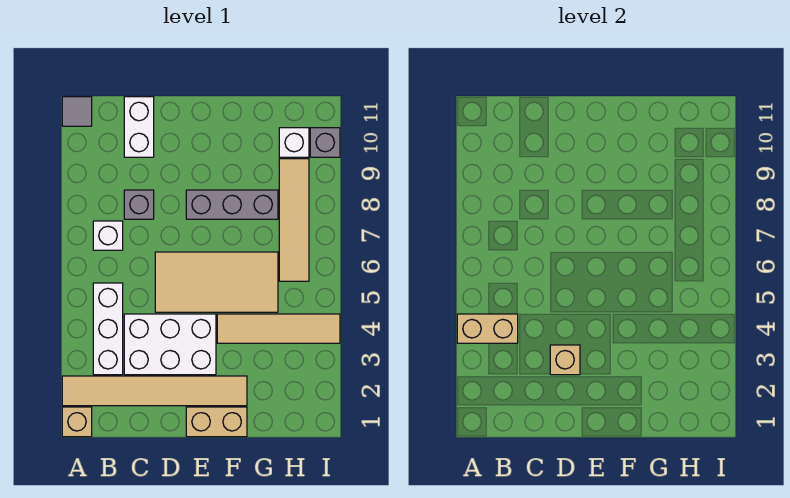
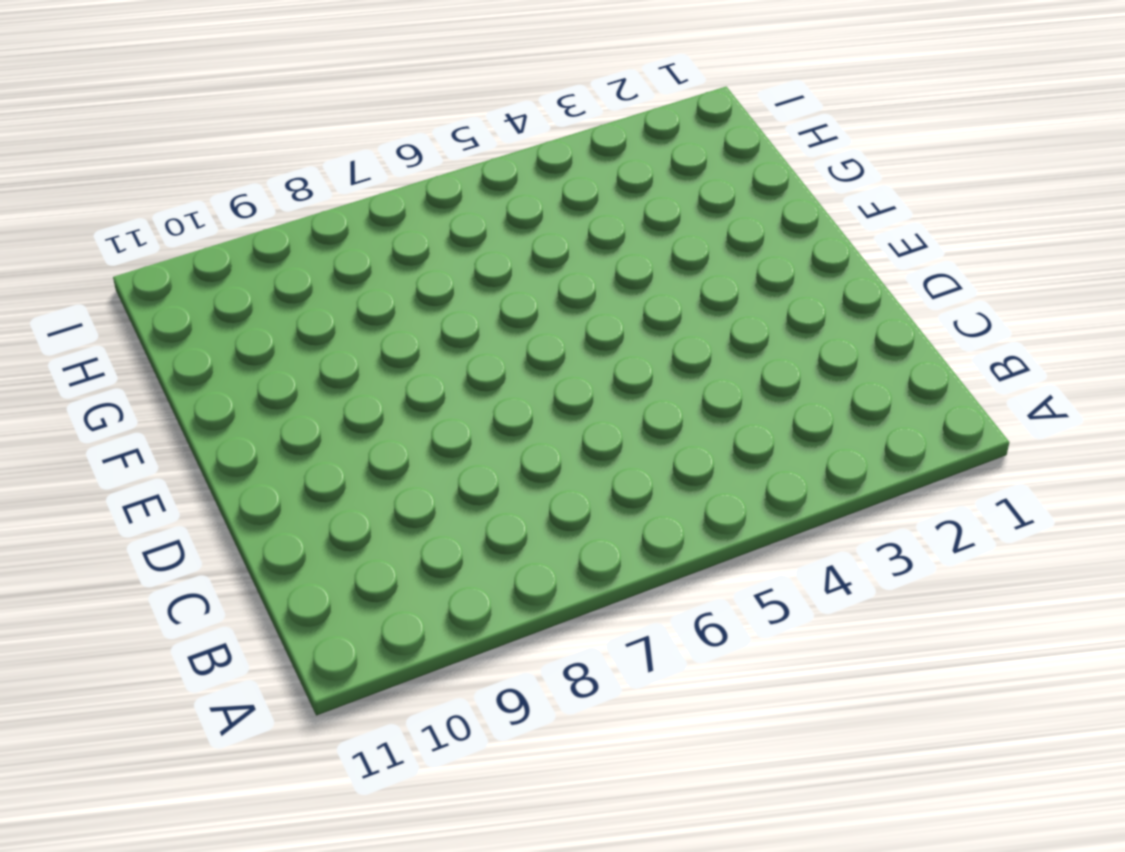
none -> tan 1x1 brick [62,407,92,437]
none -> tan 1x6 tile [62,376,247,406]
none -> grey 1x1 tile [62,97,92,126]

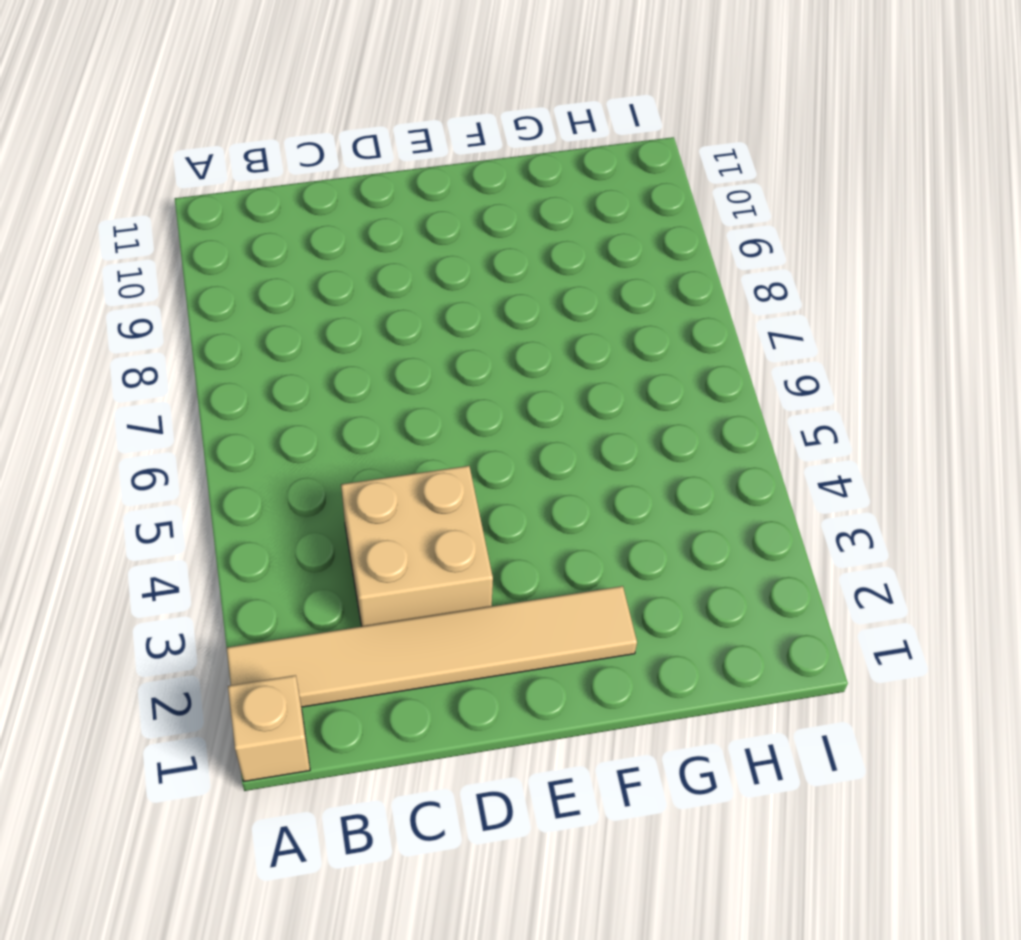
tan 2x2 brick [341,466,493,626] -> white 2x3 brick [124,314,216,375]
none -> grey 1x1 tile [62,97,92,126]
none -> white 1x3 brick [93,283,123,375]
none -> white 1x1 brick [93,221,123,250]

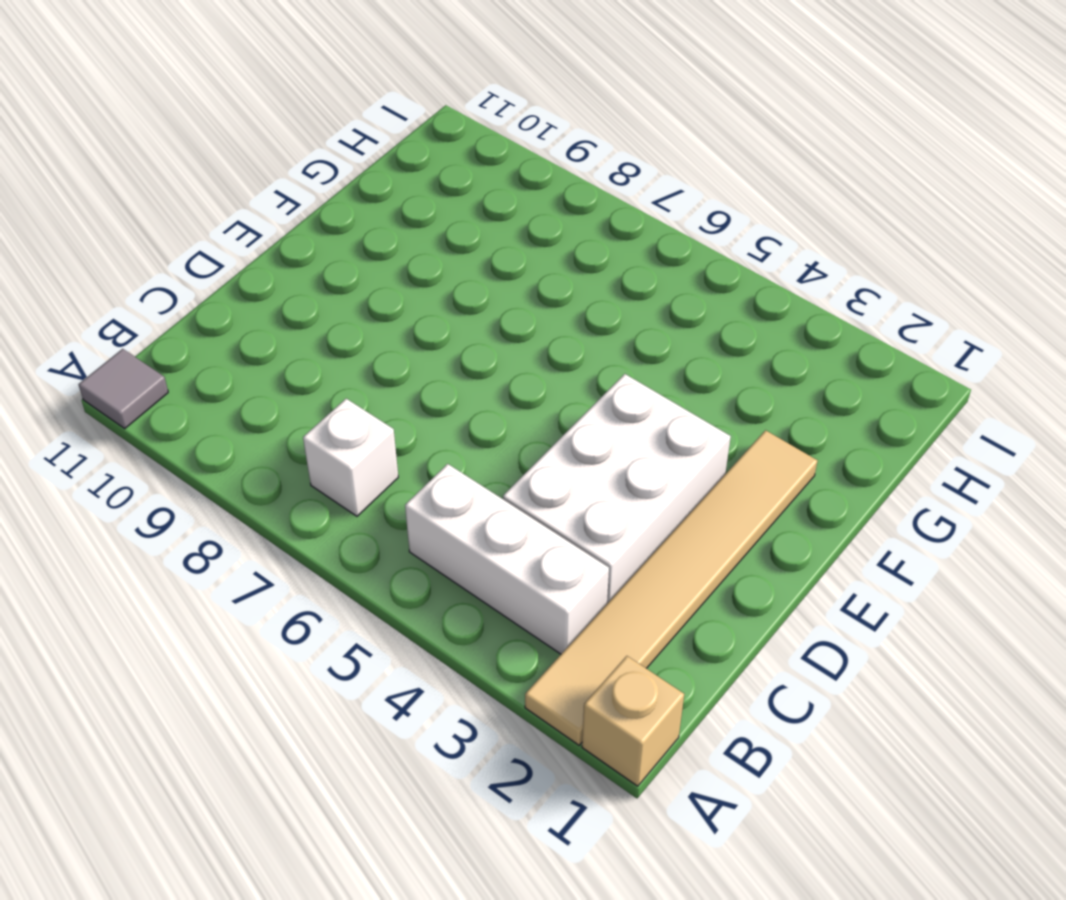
none -> grey 1x1 brick [124,190,154,219]
none -> white 1x2 brick [124,97,154,157]
none -> tan 2x4 tile [155,252,278,312]

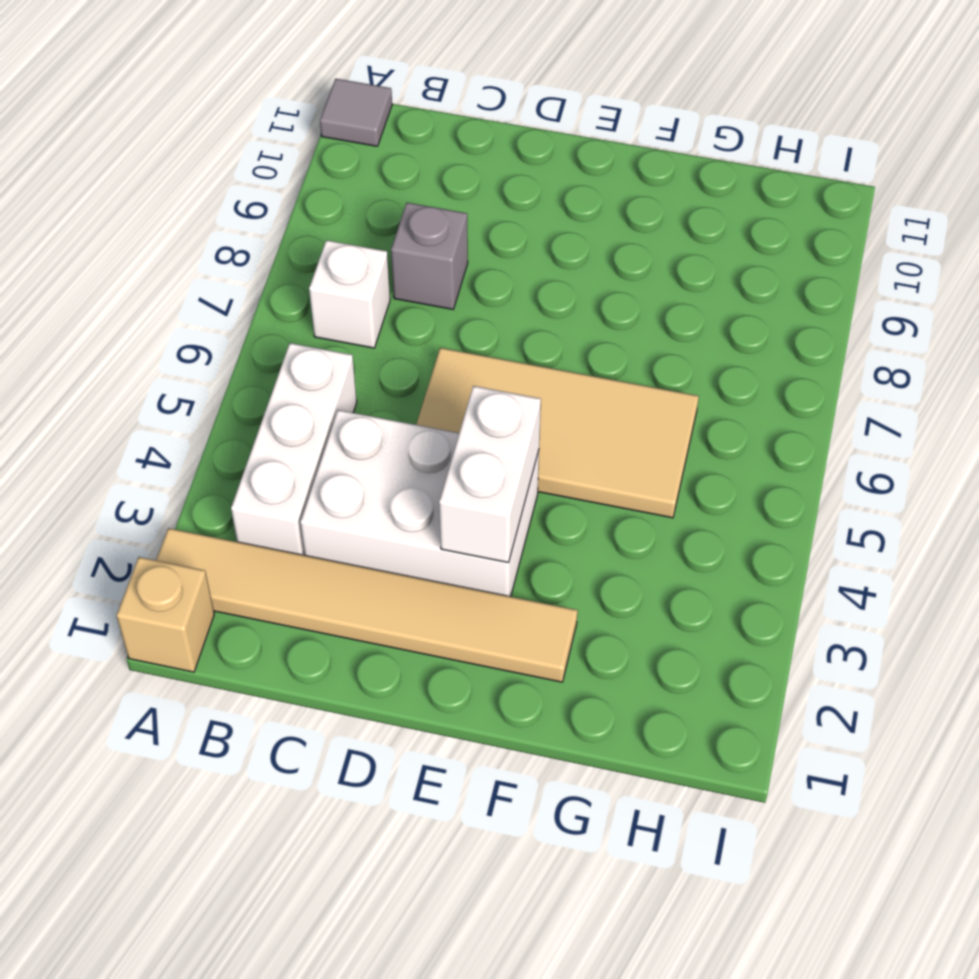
white 1x2 brick [439,386,541,563] -> white 1x2 brick moved to [124,97,154,157]
none -> tan 1x2 brick [186,407,247,437]
none -> grey 1x3 brick [186,190,278,219]
none -> tan 1x4 tile [217,314,340,343]

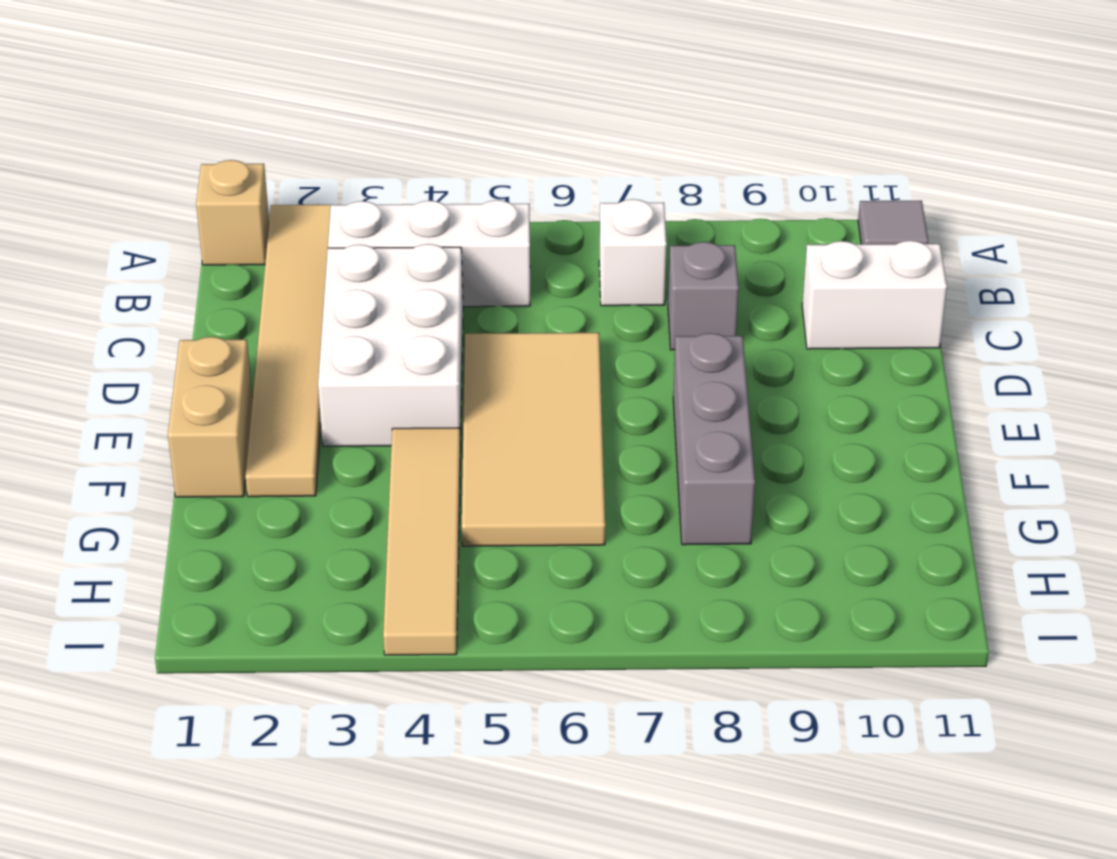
none -> tan 1x4 tile [279,159,309,281]
none -> white 1x1 brick [279,128,309,157]
none -> grey 1x1 brick [310,128,340,157]

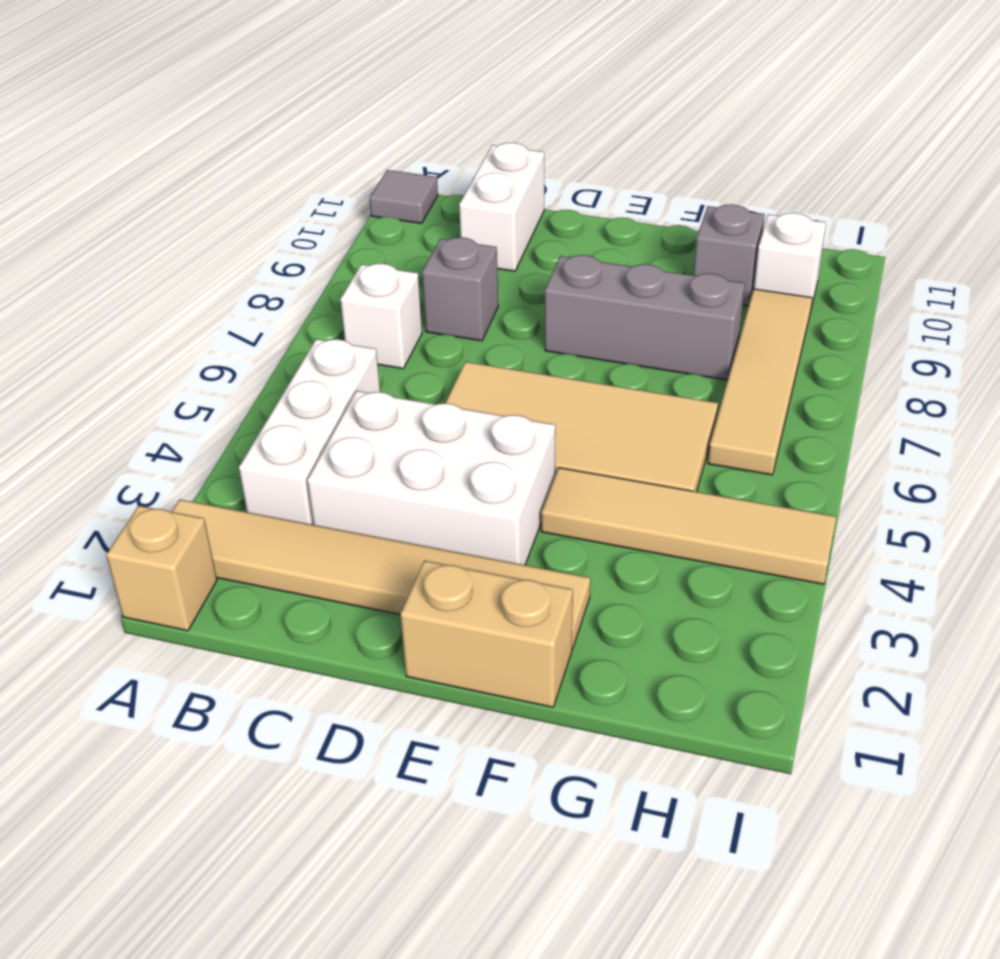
grey 1x1 brick [694,204,765,306] -> grey 1x1 brick moved to [310,128,340,157]
none -> tan 1x2 brick [457,314,518,343]
none -> tan 1x1 brick [550,345,580,375]

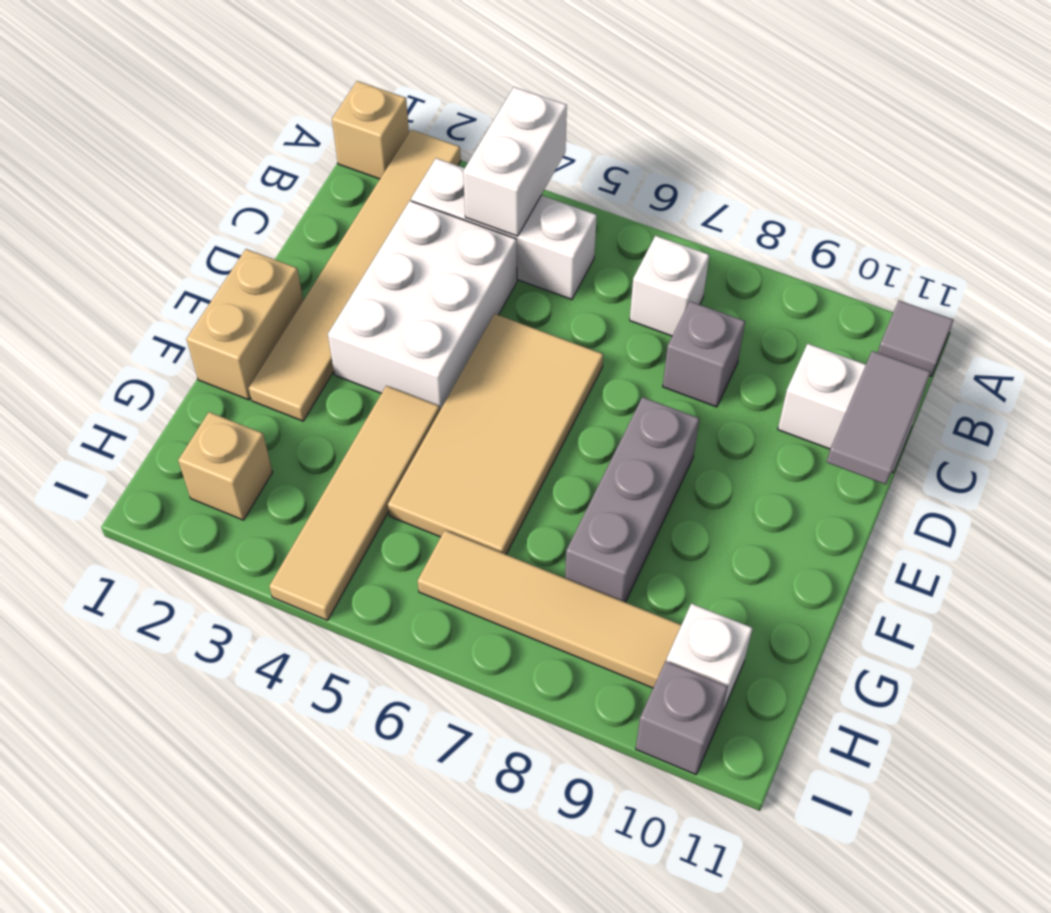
white 1x2 brick [463,87,567,236] -> tan 1x2 brick [457,314,518,343]
grey 1x2 tile [827,351,931,484] -> none
tan 1x1 brick [178,412,273,520] -> tan 1x1 brick moved to [550,345,580,375]

